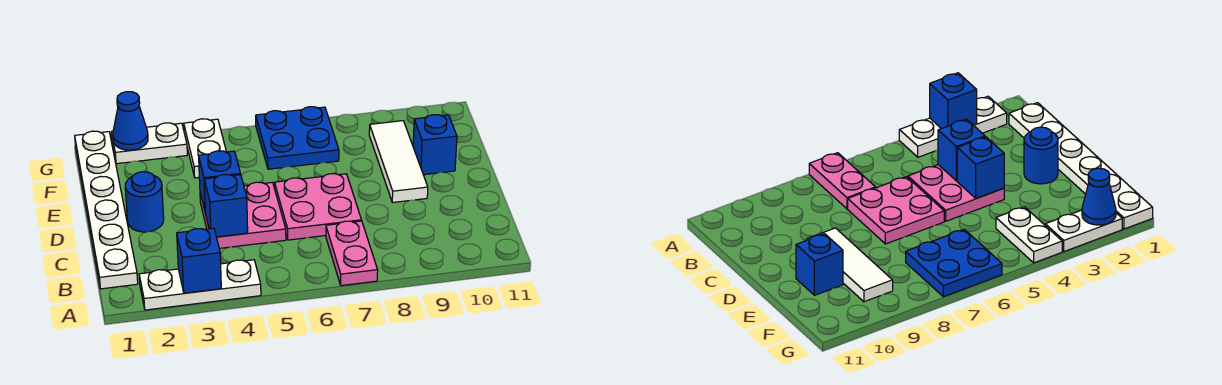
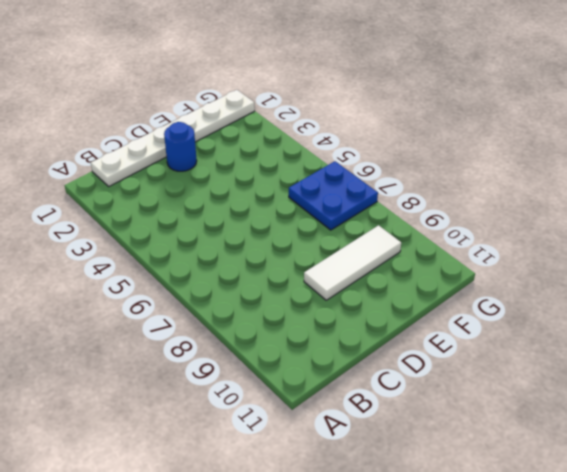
none -> white 1x3 plate [139,260,261,310]
none -> pink 1x2 plate [326,221,378,286]
none -> pink 2x2 plate [200,182,286,248]

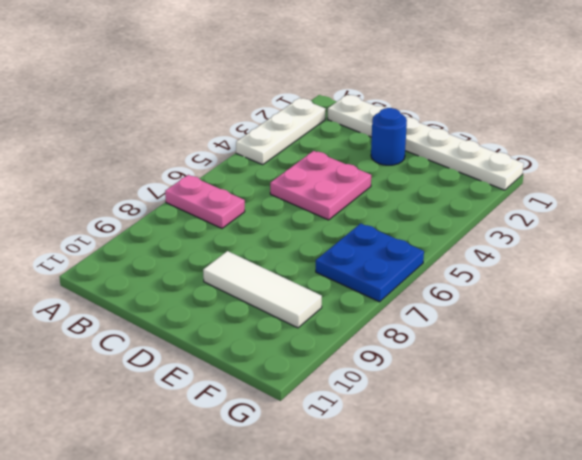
none -> pink 2x2 plate [275,174,361,240]
none -> blue 1x1 brick [413,115,457,175]
none -> white 1x2 plate [184,119,226,178]

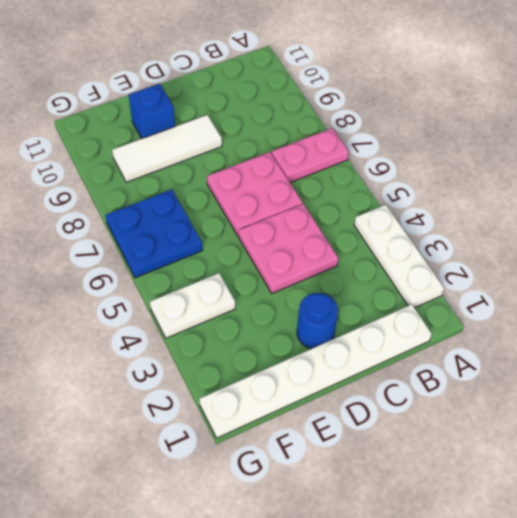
none -> white 1x2 plate [111,123,187,164]
none -> blue 1x1 brick [177,228,221,293]
none -> blue 1x1 brick [204,175,248,237]

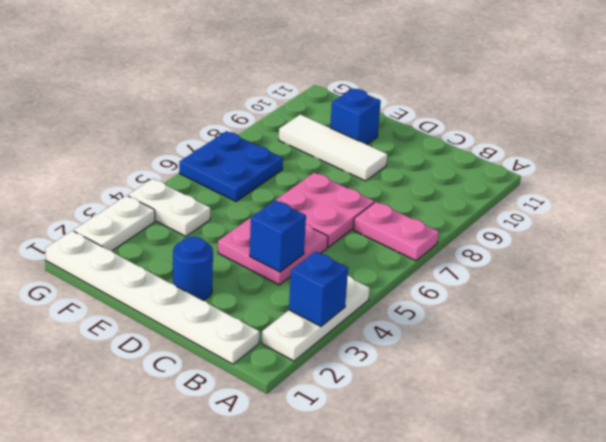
none -> blue 1x1 brick [199,151,241,213]
none -> blue 1x1 cone [113,92,148,150]

